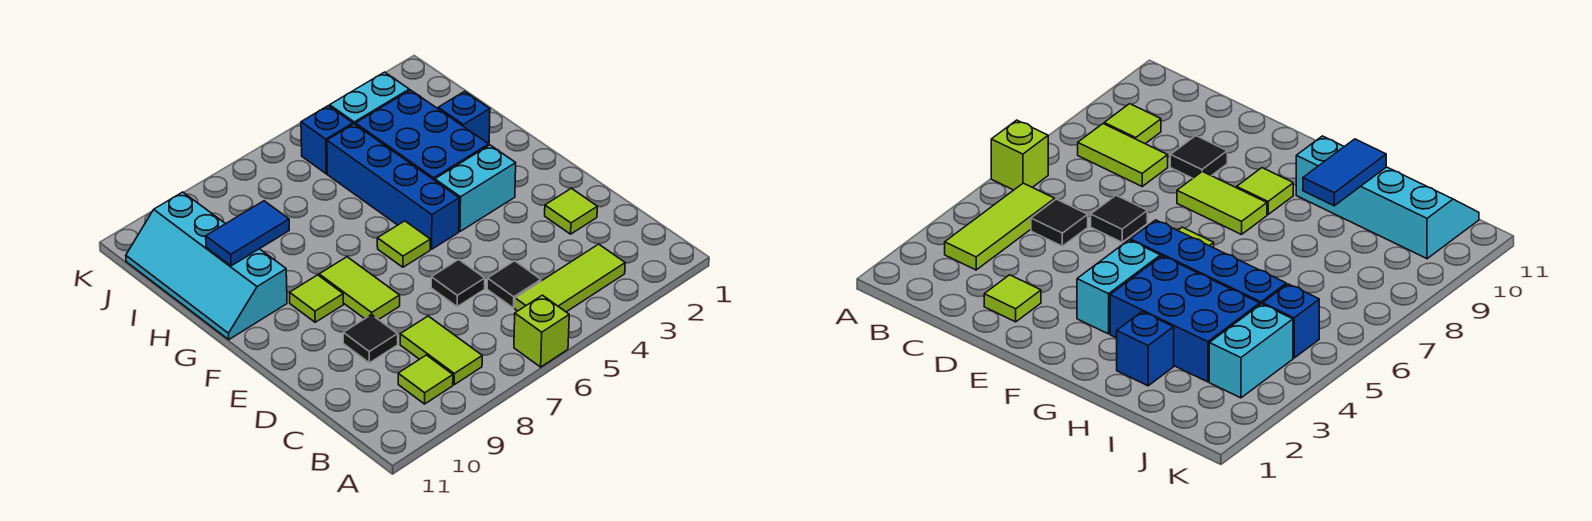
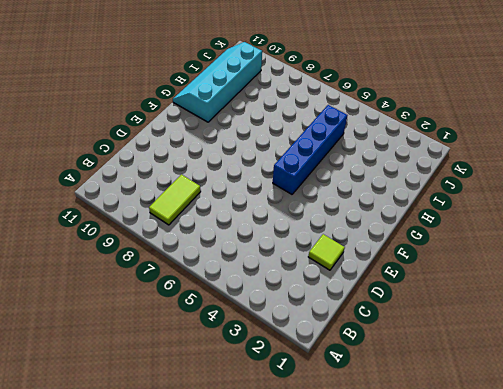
none -> lime 1x1 brick [514,295,569,367]
none -> lime 1x3 tile [515,244,625,312]
none -> lime 1x1 tile [398,355,453,404]

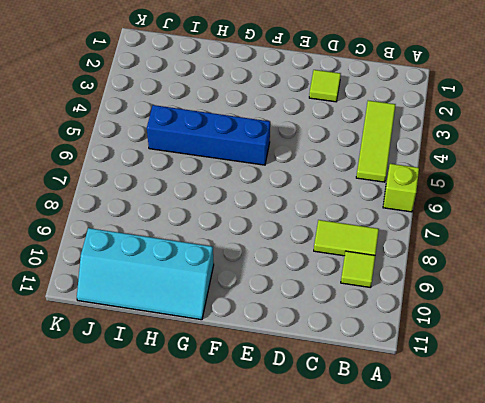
none -> black 1x1 tile [487,261,541,308]
none -> black 1x1 tile [431,260,485,306]
none -> black 1x1 tile [343,315,398,363]

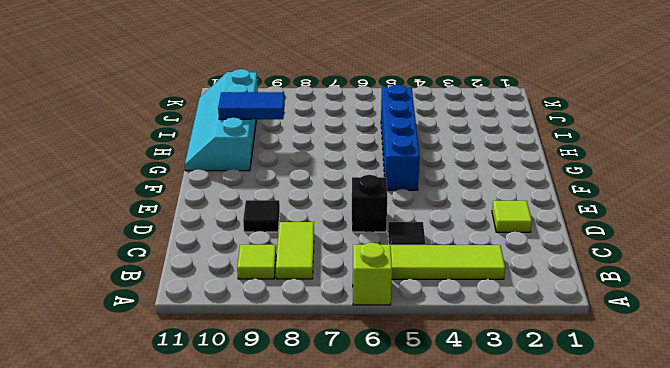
black 1x1 brick [352,175,387,232] -> black 1x1 tile [431,260,485,306]
none -> lime 1x2 tile [319,257,400,320]
none -> cyan 1x2 brick [435,145,516,231]
none -> lime 1x1 tile [377,221,430,267]

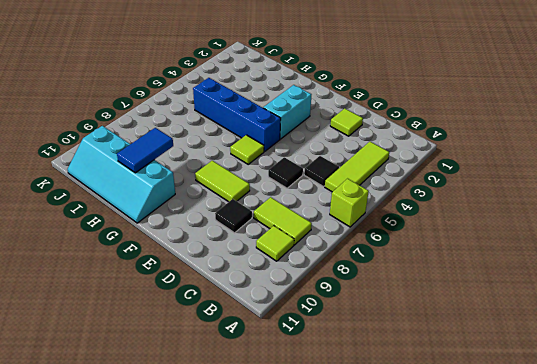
none -> lime 1x1 tile [290,275,343,322]
none -> blue 2x3 brick [356,90,489,180]
none -> blue 1x1 brick [438,91,490,144]

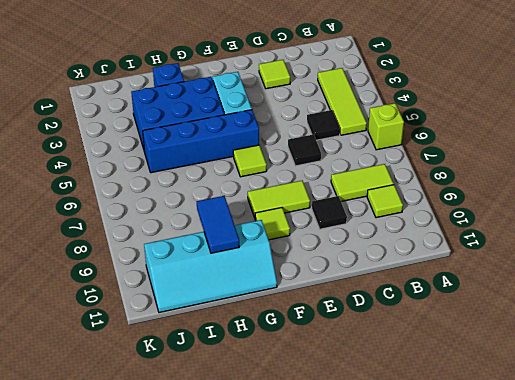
none -> cyan 1x2 brick [330,72,409,125]
none -> blue 1x1 brick [301,106,353,174]

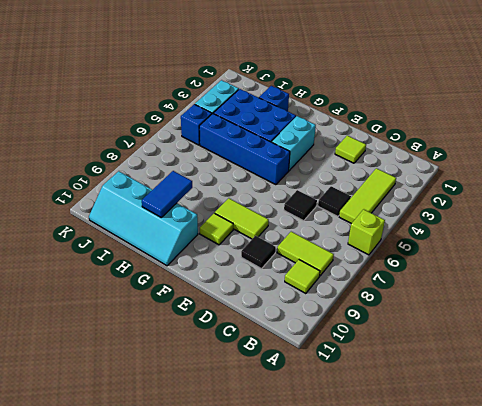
none -> lime 1x1 tile [377,221,430,267]

